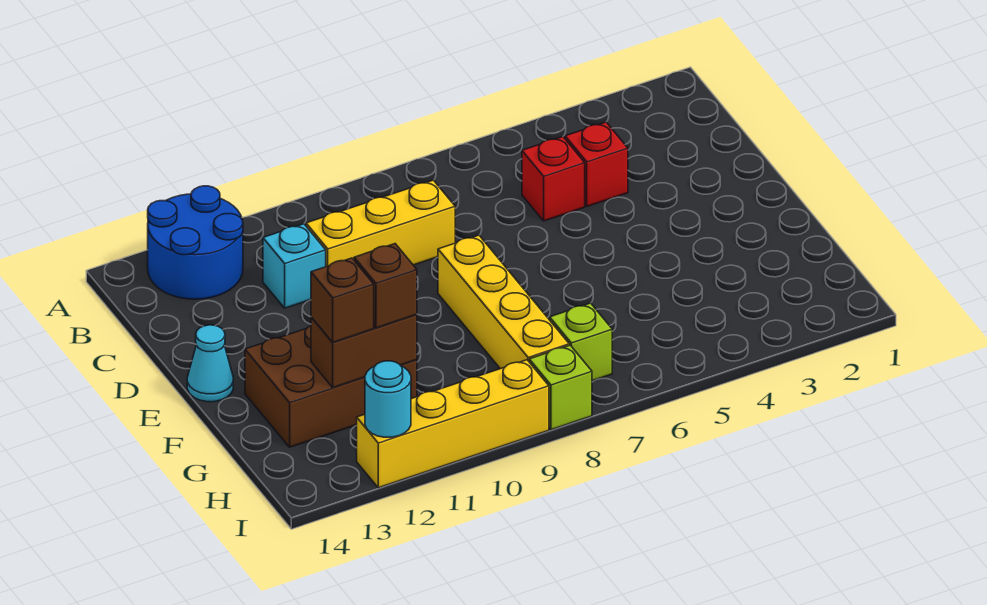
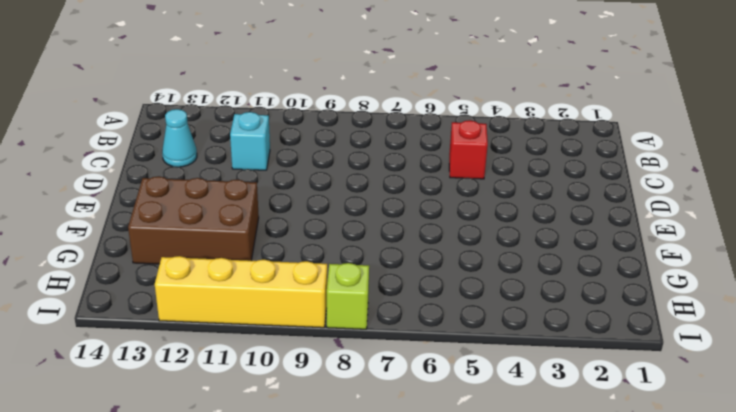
cyan 1x1 cone [162,109,197,167] -> cyan 1x1 cone moved to [187,325,233,402]
none -> blue 2x2 round brick [148,186,243,299]
none -> red 1x1 brick [565,122,628,206]
none -> yellow 1x3 brick [306,180,455,267]

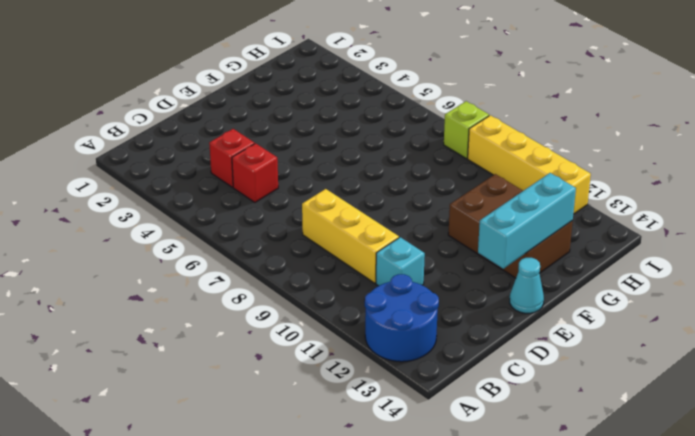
cyan 1x3 brick [478,173,576,269] -> none
none -> yellow 1x4 brick [438,235,569,369]
none -> lime 1x1 brick [550,303,612,381]
none -> brown 1x2 brick [311,315,417,388]

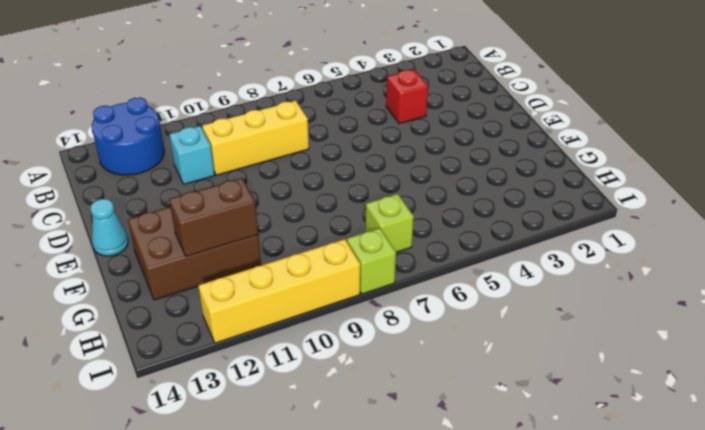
none -> red 1x1 brick [522,137,585,221]
none -> yellow 1x4 brick [438,235,569,369]
none -> cyan 1x1 round brick [365,361,411,437]

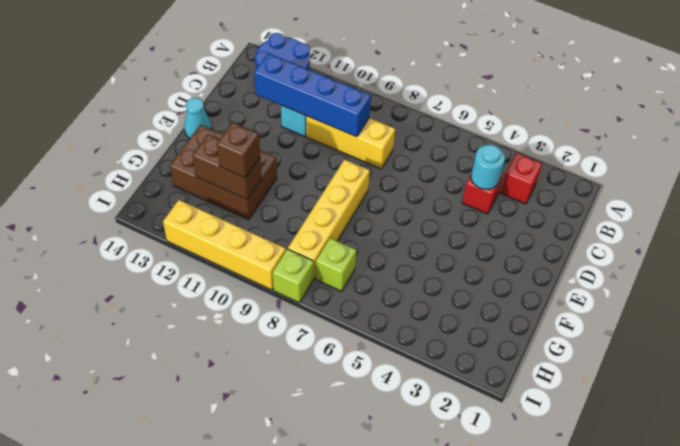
red 1x1 brick [500,153,542,204] -> red 1x1 brick moved to [522,137,585,221]
cyan 1x1 round brick [471,145,505,189] -> cyan 1x1 round brick moved to [365,361,411,437]
blue 1x4 brick [254,53,371,137] -> none
none -> brown 1x1 brick [311,258,374,342]

